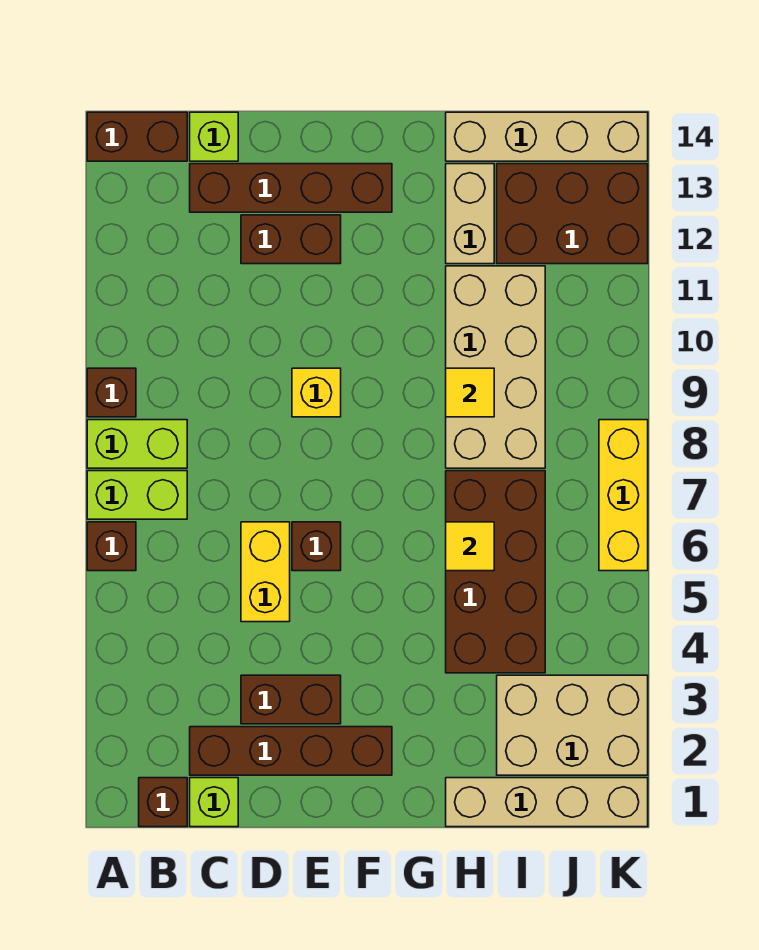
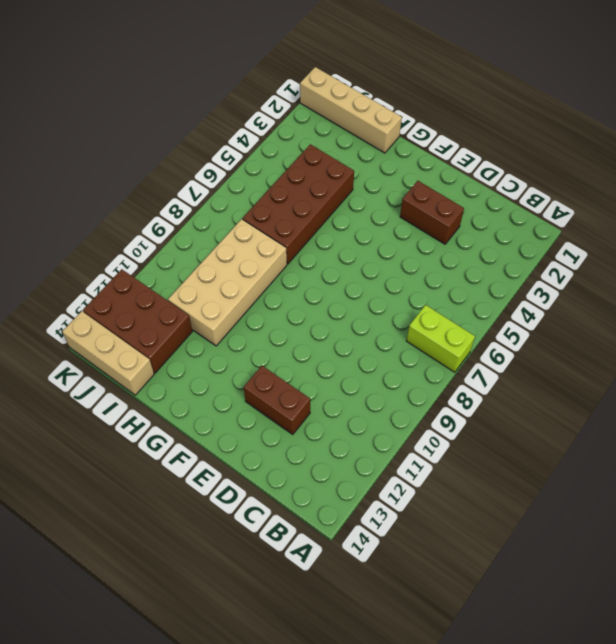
tan 1x3 brick [62,311,154,395] -> tan 1x4 brick [446,112,648,161]
none -> brown 1x1 brick [87,522,136,571]
none -> lime 1x2 brick [87,420,187,468]
none -> brown 1x1 brick [87,368,136,417]

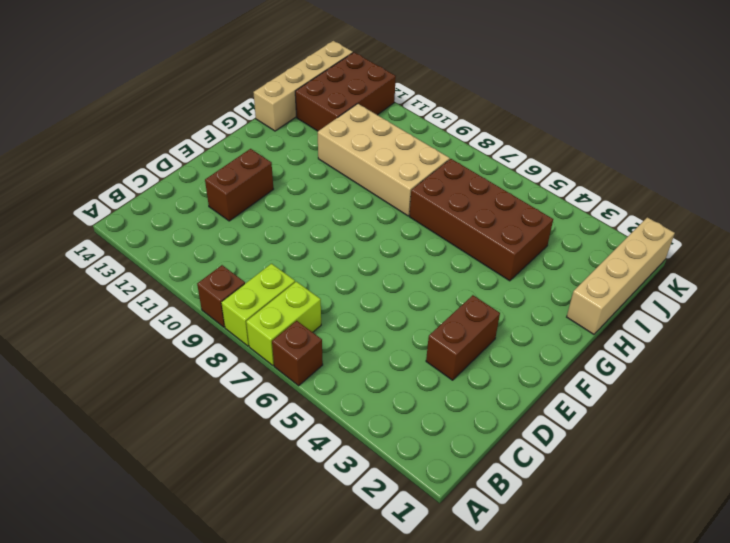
none -> brown 1x2 brick [87,112,187,161]
none -> brown 1x1 brick [139,778,187,827]
none -> lime 1x1 brick [190,778,238,827]

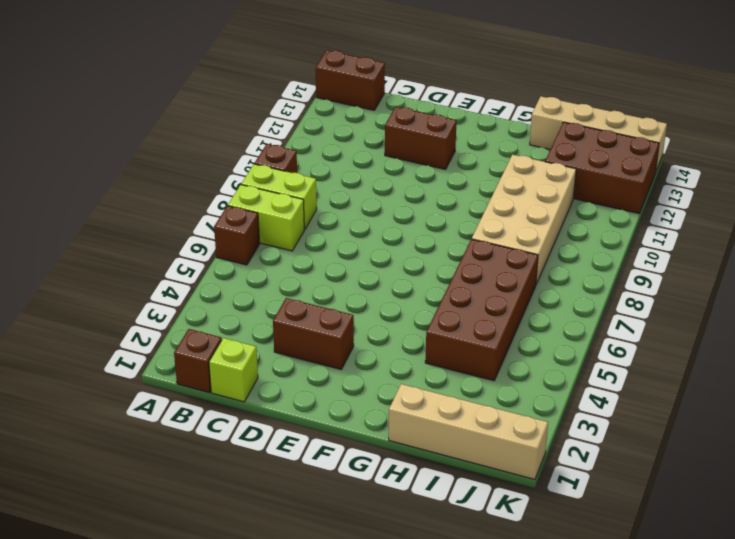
none -> brown 1x4 brick [190,727,392,775]
none -> brown 1x4 brick [190,164,392,212]
none -> lime 1x1 brick [190,112,238,161]

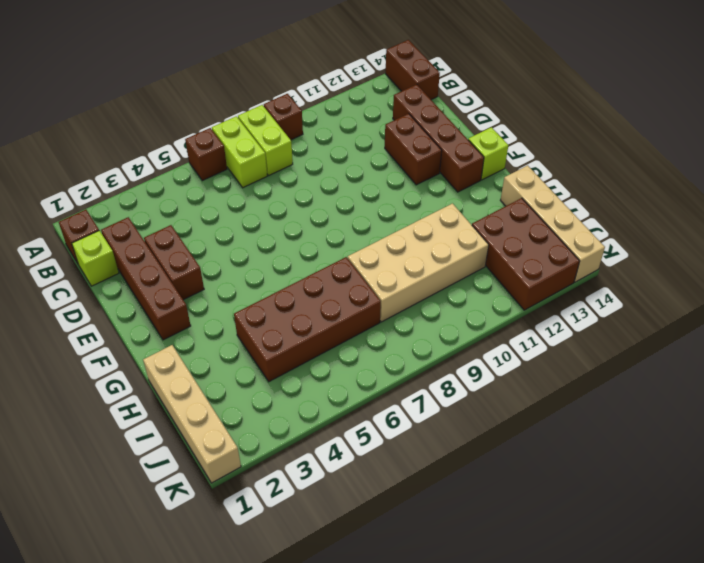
lime 1x1 brick [468,127,508,180] -> lime 1x1 brick moved to [190,112,238,161]
none -> yellow 1x2 brick [241,522,290,622]
none -> brown 1x1 brick [292,522,341,571]
none -> yellow 1x1 brick [292,368,341,417]

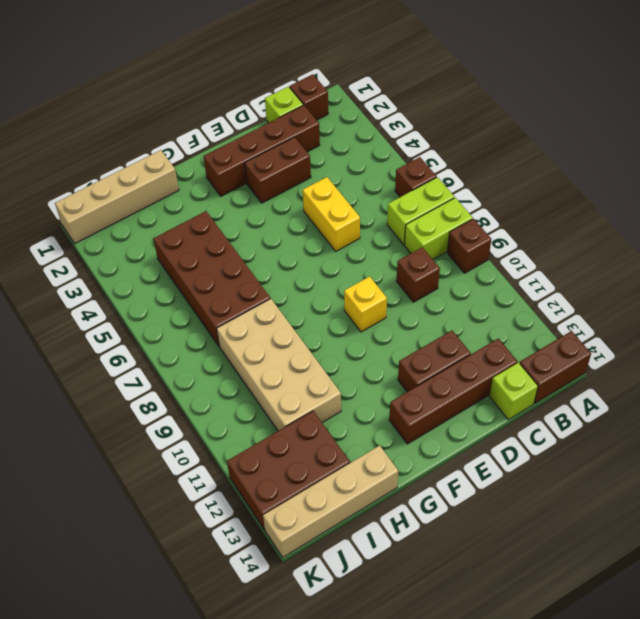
brown 1x1 brick [396,247,440,302] -> brown 1x1 brick moved to [292,522,341,571]
none -> tan 1x2 brick [446,164,494,264]
none -> tan 2x3 brick [497,675,648,775]
none -> yellow 1x3 brick [599,420,648,571]

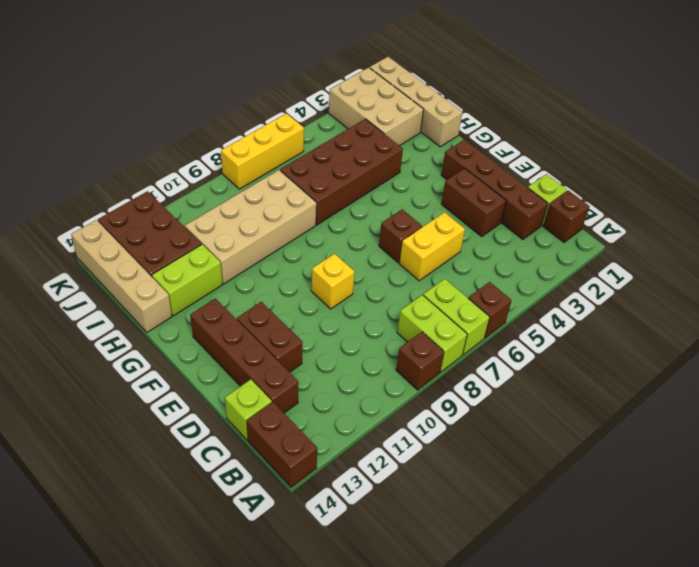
lime 1x2 brick [152,244,222,316] -> tan 1x2 brick [446,164,494,264]
none -> yellow 1x1 tile [446,522,494,571]
none -> yellow 1x1 tile [446,368,494,417]

